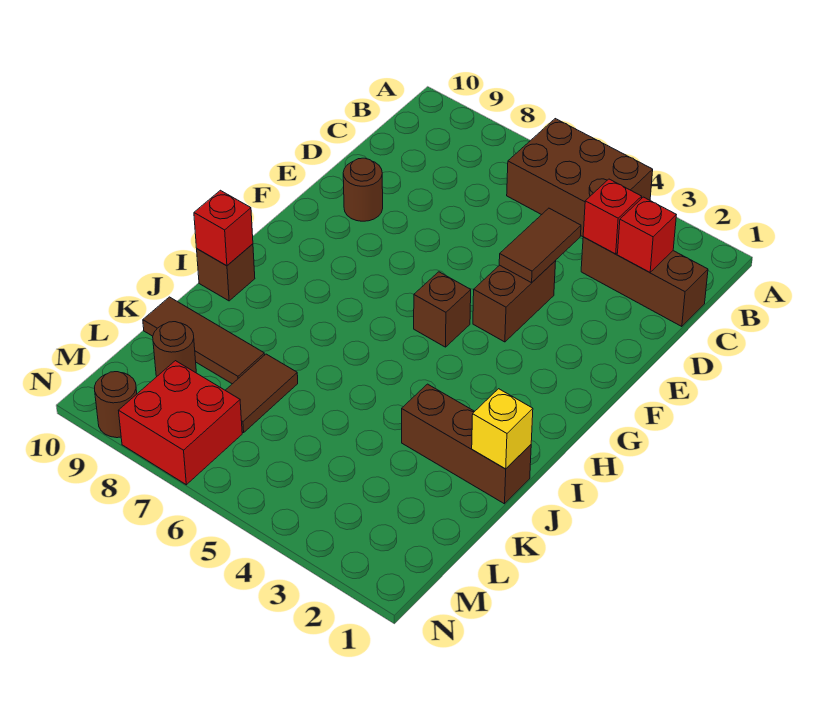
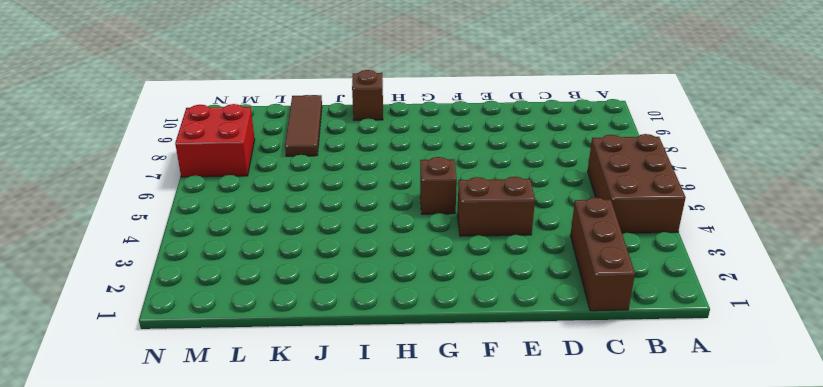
none -> brown 1x1 round brick [343,158,383,221]
none -> brown 1x3 brick [402,384,531,504]
none -> brown 1x2 tile [225,354,298,433]

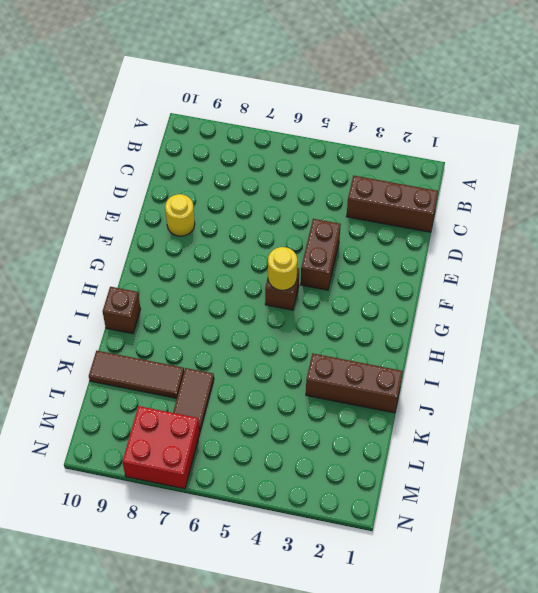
yellow 1x1 round brick [165,194,195,236] -> brown 1x1 round brick [343,158,383,221]
yellow 1x1 round brick [268,247,297,290] -> none
none -> brown 2x3 brick [507,119,653,237]
none -> brown 1x1 round brick [153,322,196,376]
none -> brown 1x1 round brick [95,372,137,438]

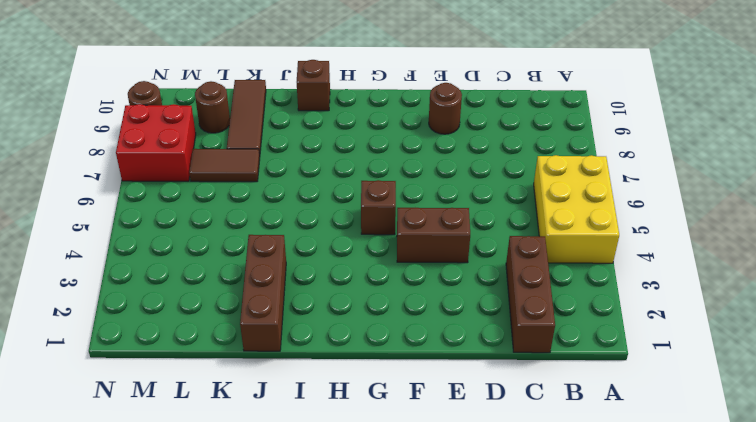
yellow 2x3 brick [534,155,619,263] -> brown 2x3 brick [507,119,653,237]
none -> red 1x1 brick [617,197,676,272]
none -> red 1x1 brick [583,179,642,254]
none -> brown 1x2 tile [499,208,581,283]

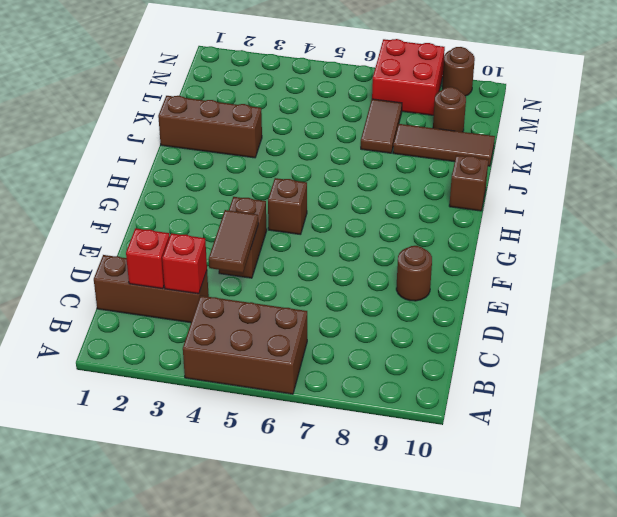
none -> red 1x1 brick [194,190,253,266]
none -> yellow 1x1 brick [472,389,533,469]

